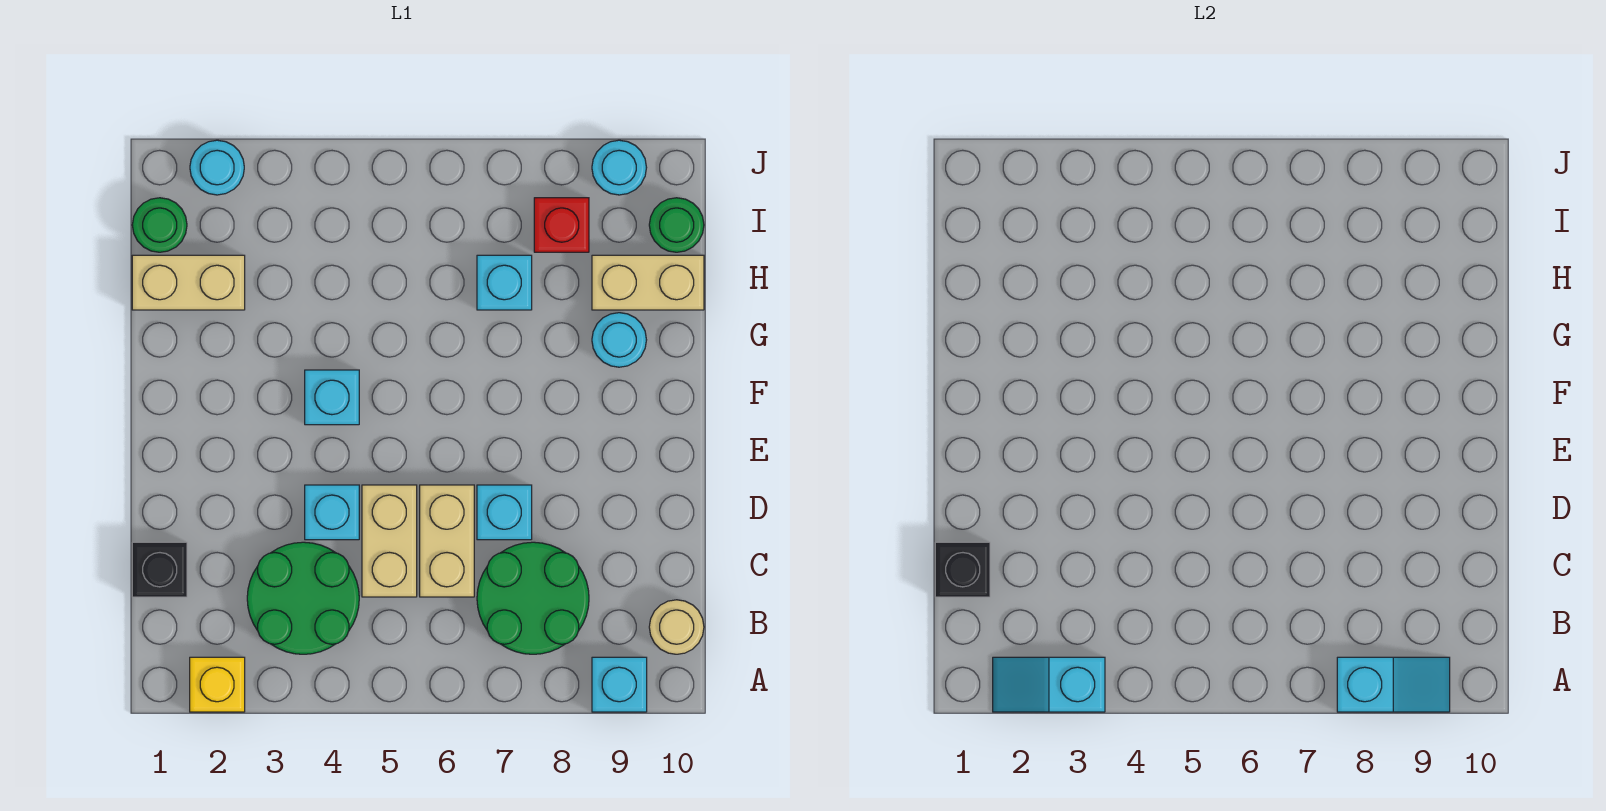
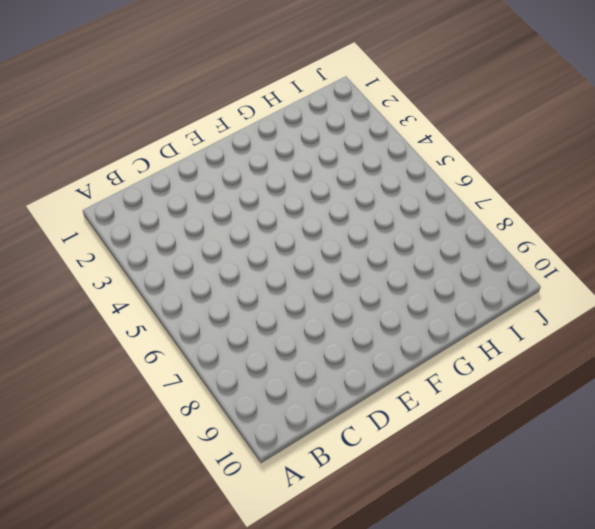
none -> yellow 1x1 brick [190,657,245,712]
none -> cyan 1x1 brick [592,657,647,712]
none -> green 2x2 round brick [247,542,359,654]

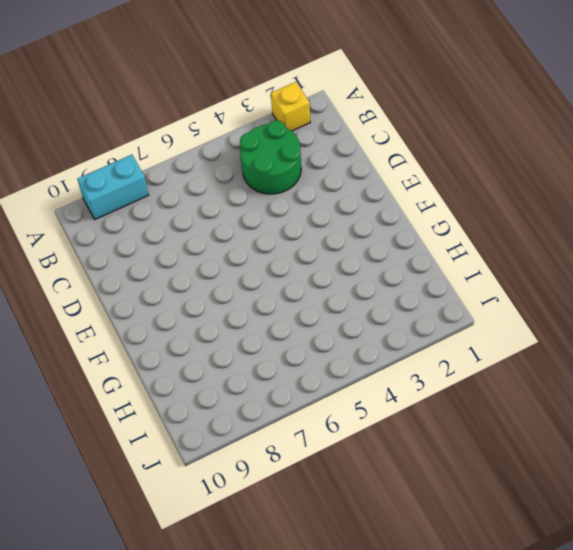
cyan 1x2 brick [77,155,149,219] -> cyan 1x1 brick [592,657,647,712]
none -> green 2x2 round brick [477,542,589,654]
none -> tan 1x1 round brick [649,600,704,654]
none -> black 1x1 brick [132,542,187,597]

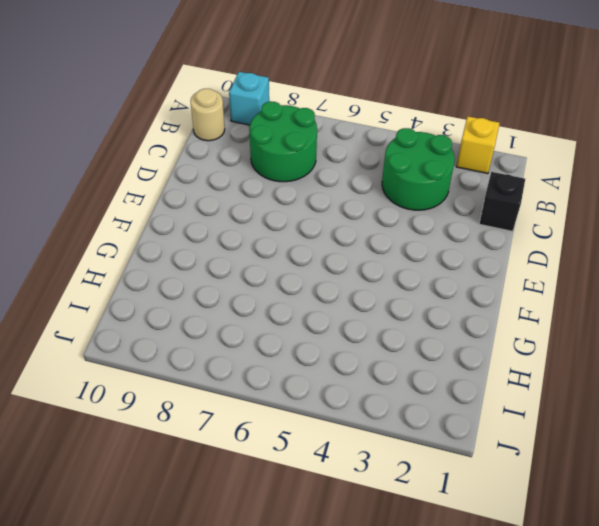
none -> tan 1x2 brick [362,485,417,597]
none -> tan 1x2 brick [420,485,474,597]
none -> cyan 1x1 brick [305,485,359,540]

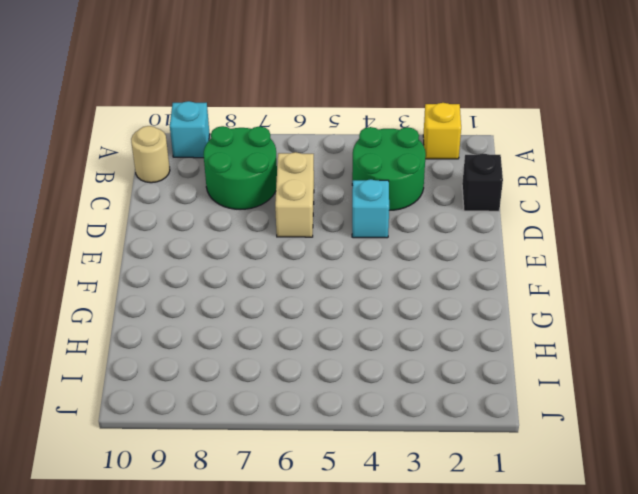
none -> tan 1x2 brick [362,485,417,597]
none -> cyan 1x1 brick [477,485,532,540]
none -> cyan 1x1 brick [305,370,359,425]

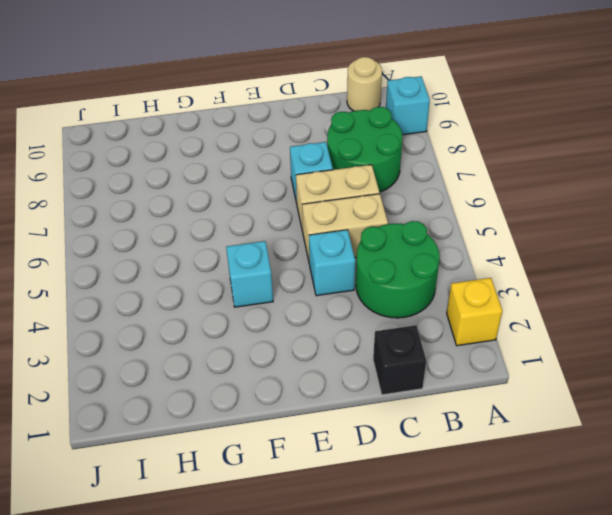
none -> cyan 1x1 round brick [592,313,646,367]
none -> tan 1x2 brick [132,255,245,310]
none -> cyan 1x1 brick [477,255,532,310]

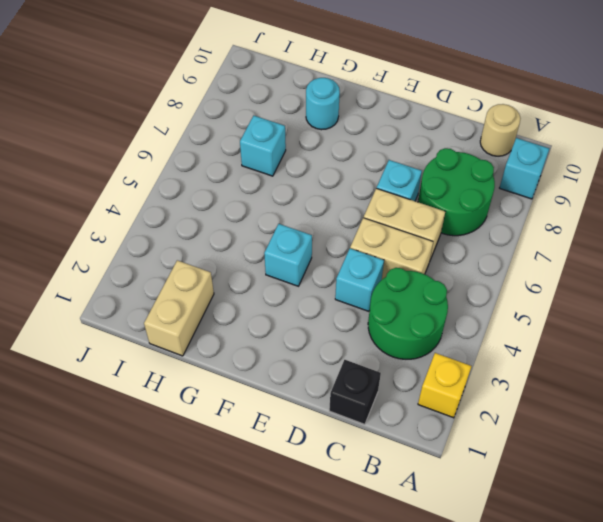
none -> tan 1x2 brick [592,255,704,310]
none -> green 1x1 round brick [132,198,187,252]
none -> red 1x1 brick [534,198,589,252]

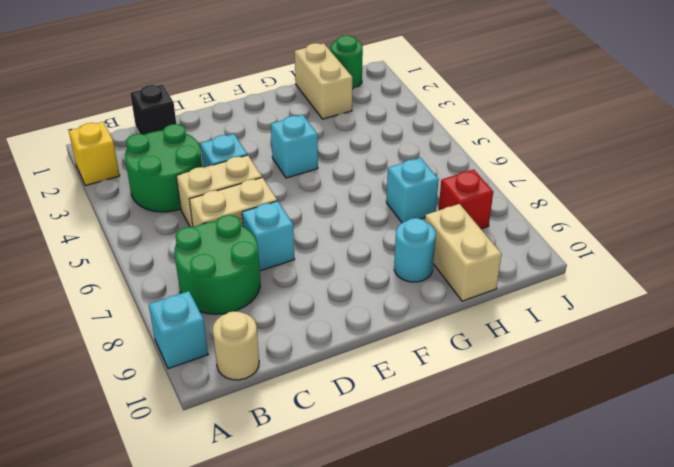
none -> green 1x1 round brick [649,198,704,252]
none -> cyan 1x1 round brick [190,140,244,195]
none -> cyan 1x1 round brick [592,140,647,195]

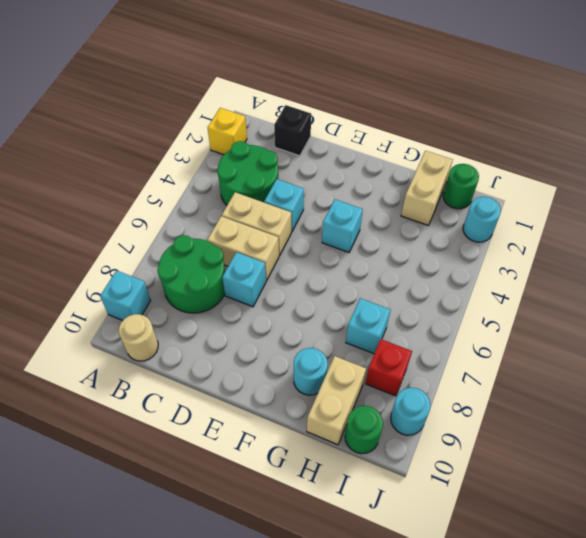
none -> cyan 1x2 slope [993,657,1105,712]
none -> cyan 1x2 slope [1337,657,1450,712]
none -> black 1x1 brick [935,542,990,597]

